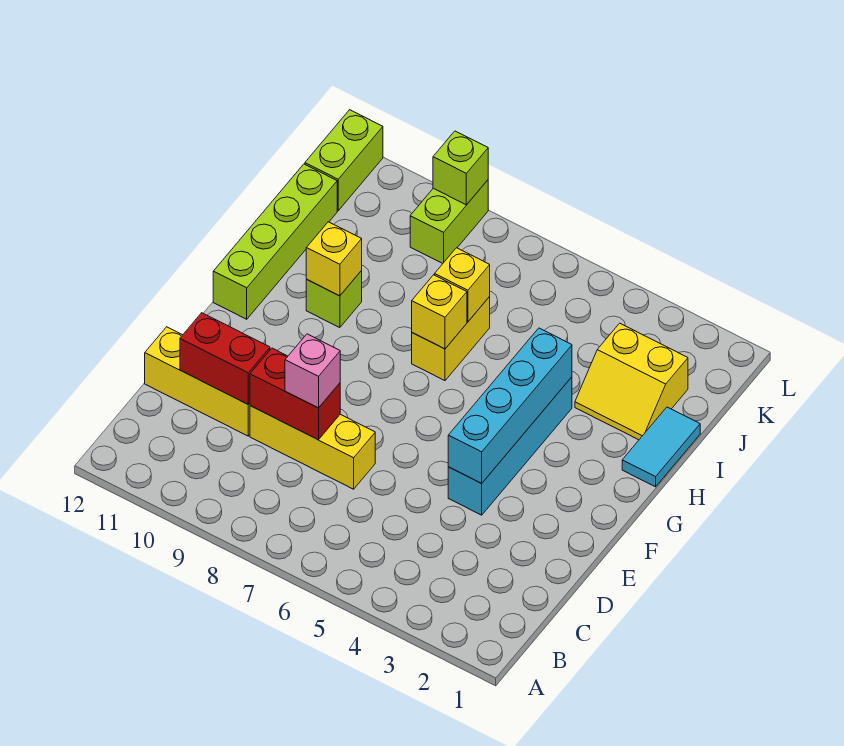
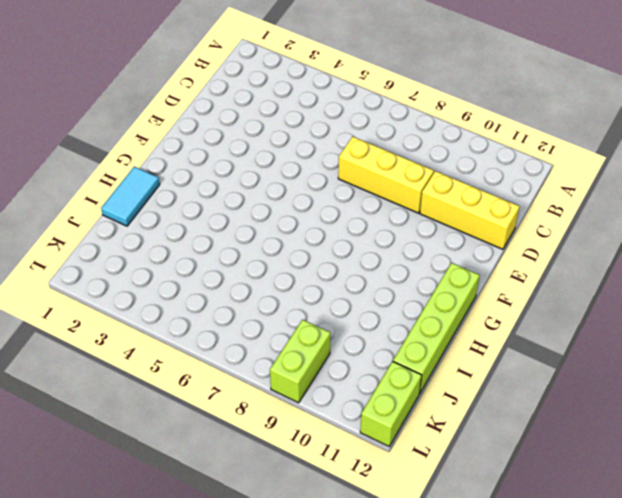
none -> cyan 1x4 brick [448,377,572,515]
none -> yellow 1x2 brick [412,297,490,381]
none -> lime 1x1 brick [306,271,362,328]

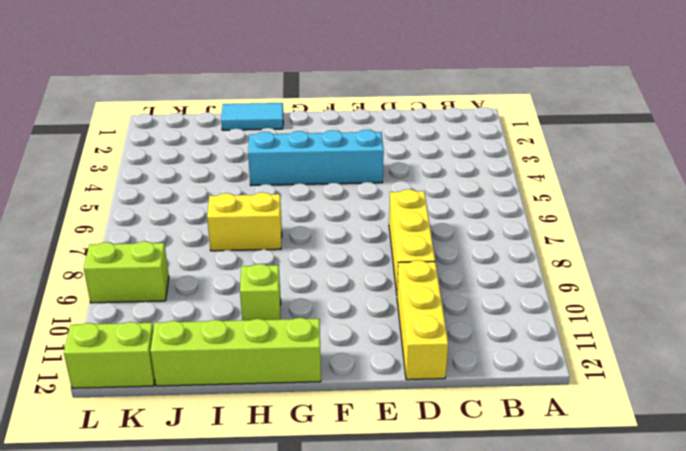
none -> yellow 2x2 slope [575,323,688,440]
none -> red 1x2 brick [250,348,340,440]
none -> red 1x2 brick [180,313,270,404]

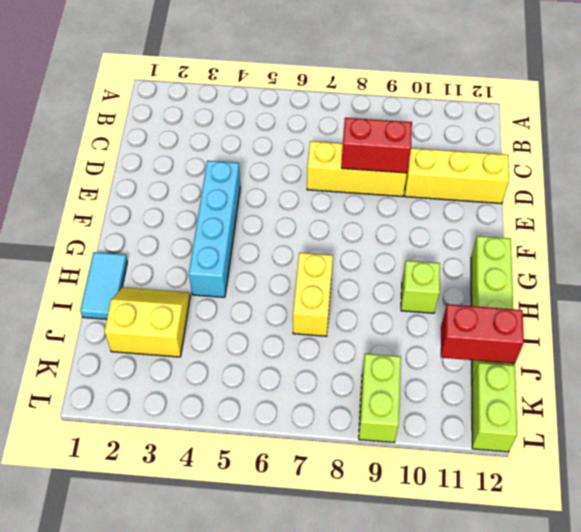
red 1x2 brick [441,304,524,363] -> red 1x2 brick moved to [180,313,270,404]
none -> cyan 1x4 brick [448,328,572,483]
none -> yellow 1x1 brick [412,275,467,349]
none -> yellow 1x1 brick [306,222,362,296]

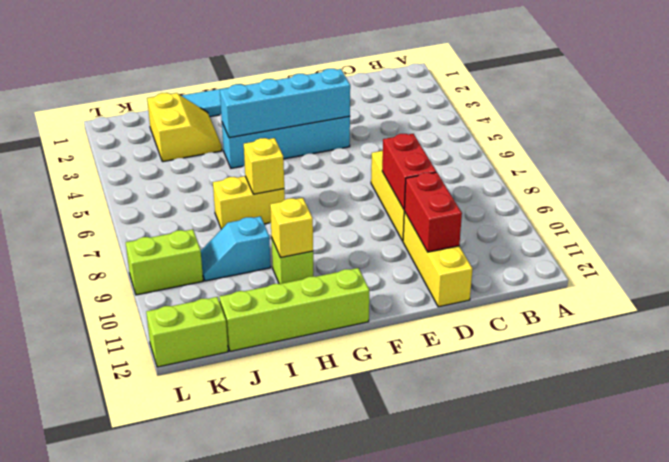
cyan 1x2 slope [201,216,271,281] -> none
none -> yellow 1x1 brick [435,248,490,322]
none -> lime 1x1 brick [433,131,488,205]
none -> pink 1x1 brick [285,334,340,408]

